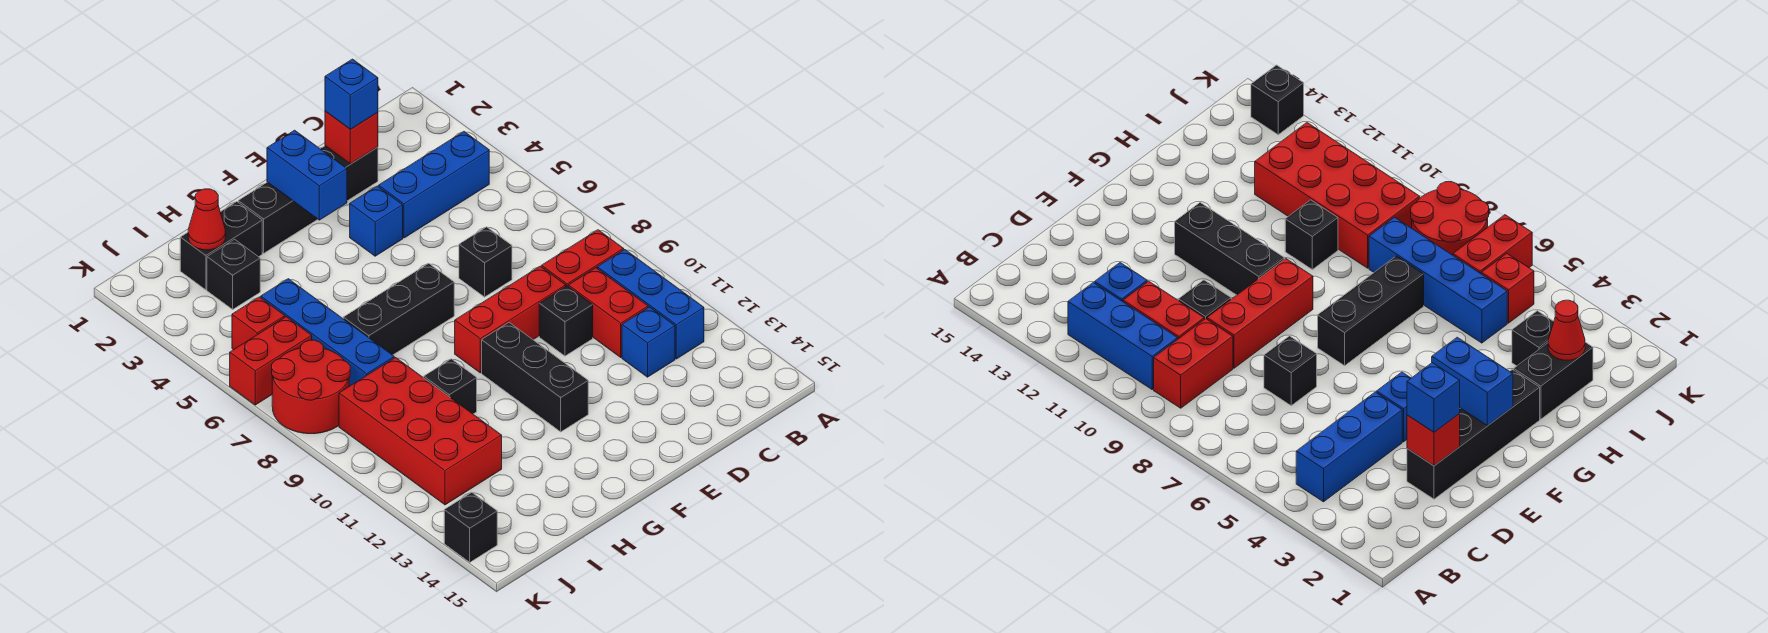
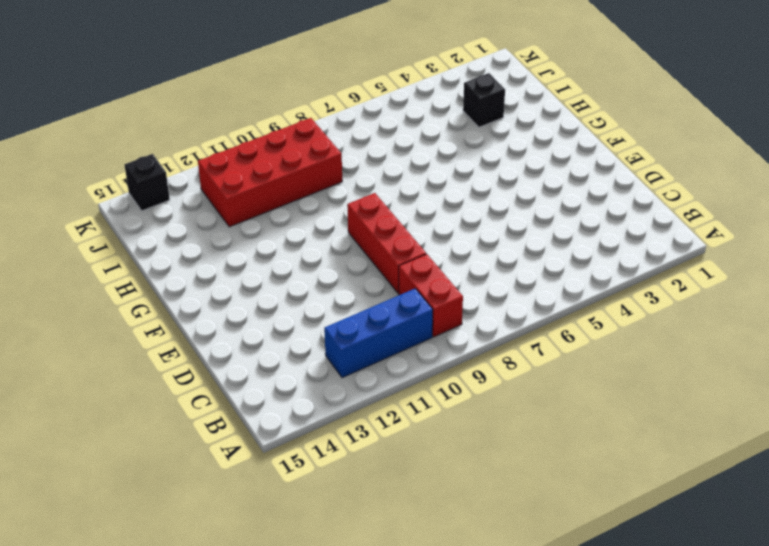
none -> blue 1x3 brick [379,132,489,238]
none -> red 1x2 brick [568,268,648,357]
none -> blue 1x1 brick [622,307,675,377]

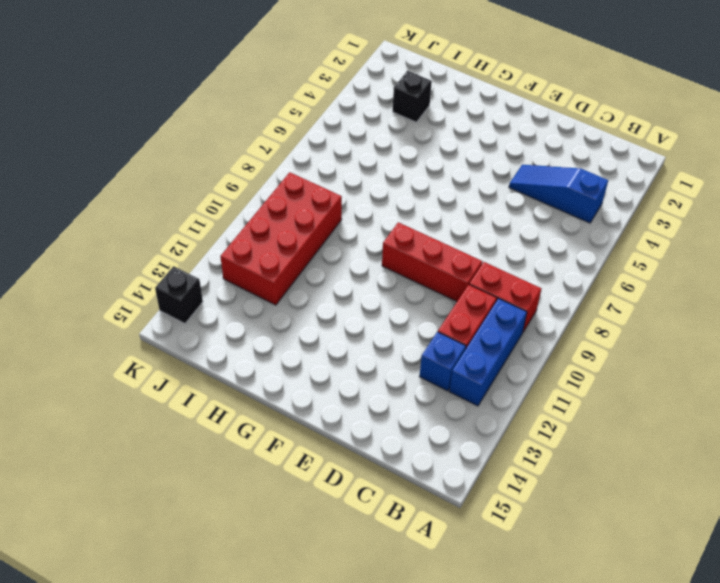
blue 1x3 slope [509,165,608,223] -> blue 1x3 brick [379,132,489,238]
none -> black 1x4 brick [238,146,378,253]
none -> black 1x1 brick [459,227,512,297]
none -> black 1x1 brick [539,286,593,356]

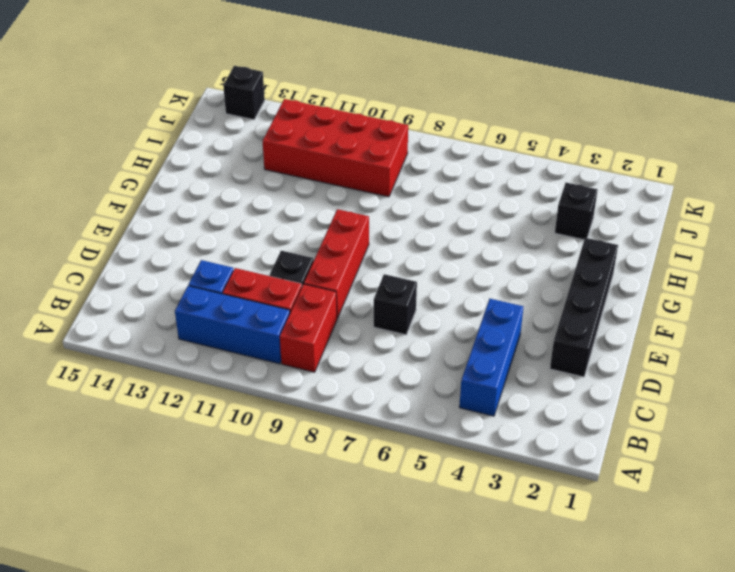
none -> blue 1x1 brick [350,186,403,256]
none -> black 1x3 brick [343,263,454,355]
none -> black 1x3 brick [482,323,588,432]

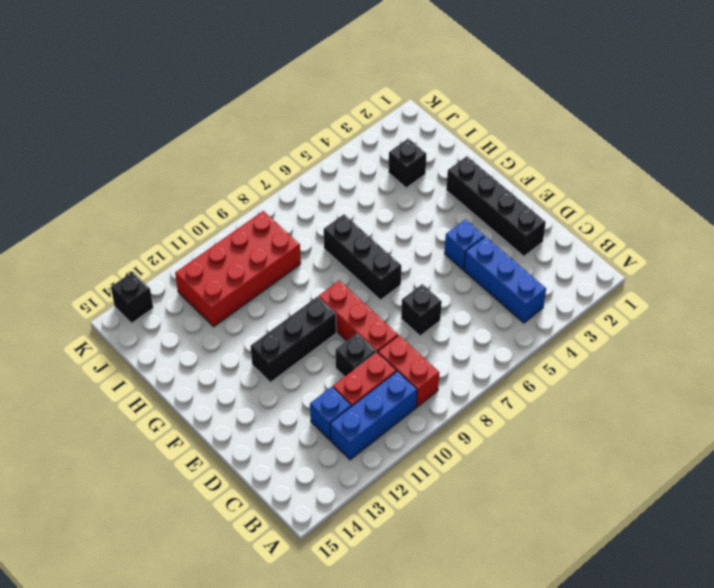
none -> black 1x2 brick [180,202,262,290]
none -> black 1x1 brick [424,359,477,414]
none -> blue 1x4 brick [261,279,394,386]

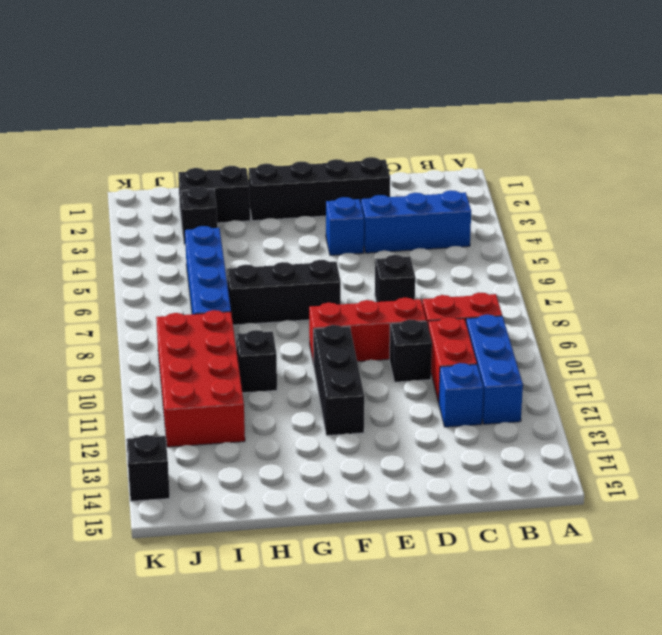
none -> red 1x1 brick [232,297,285,350]
none -> red 1x2 brick [230,317,312,405]
none -> red 2x2 round brick [272,340,350,434]

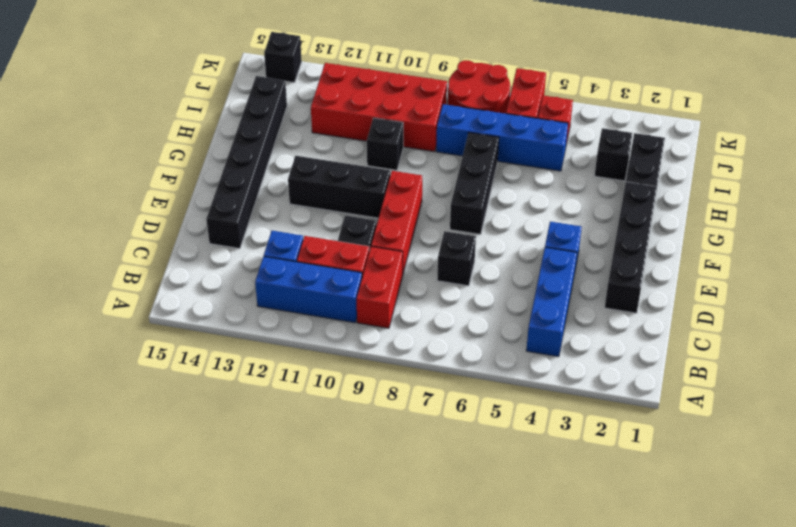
black 1x6 brick [207,76,287,249] -> none
none -> red 1x1 brick [325,111,378,164]
none -> blue 1x2 brick [267,130,347,220]
none -> red 1x1 cone [188,189,226,250]

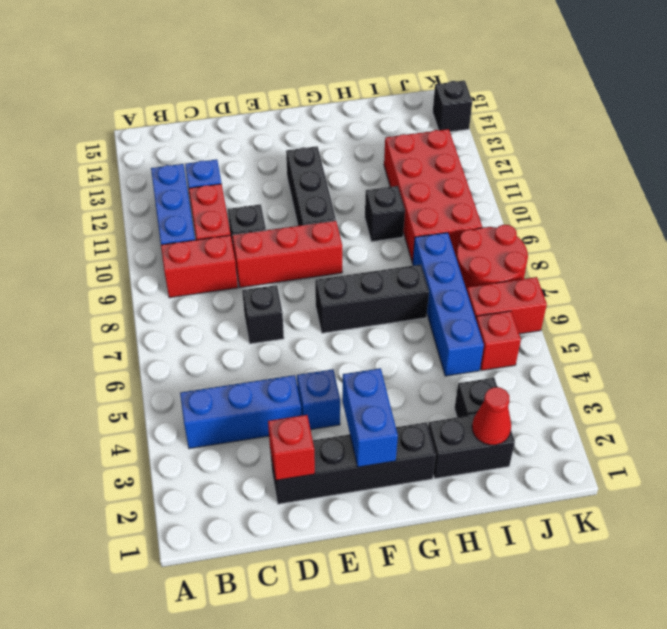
none -> blue 1x1 brick [325,59,378,129]

